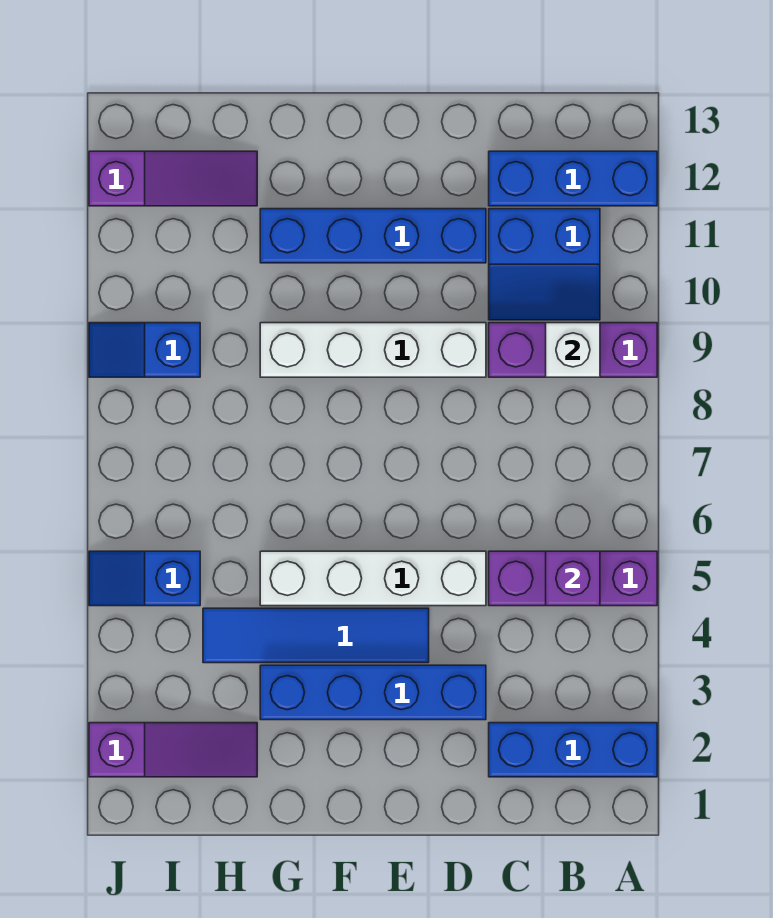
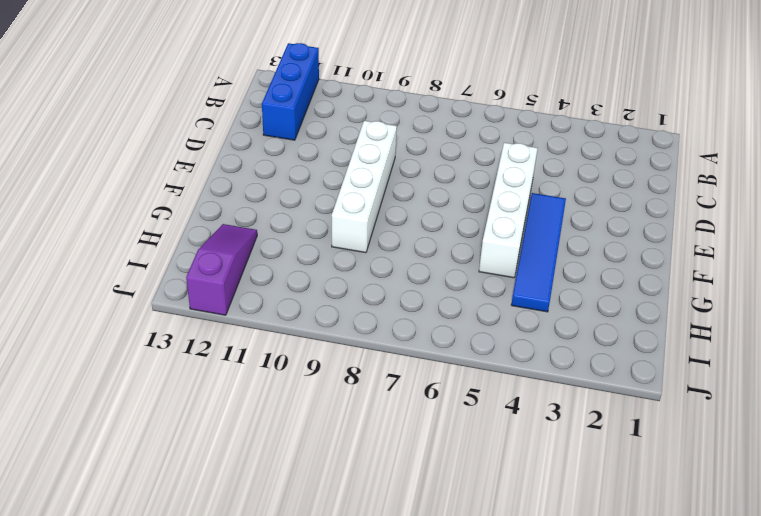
none -> blue 1x3 brick [489,723,657,777]
none -> purple 1x3 brick [489,551,657,606]
none -> purple 1x3 brick [489,323,657,377]

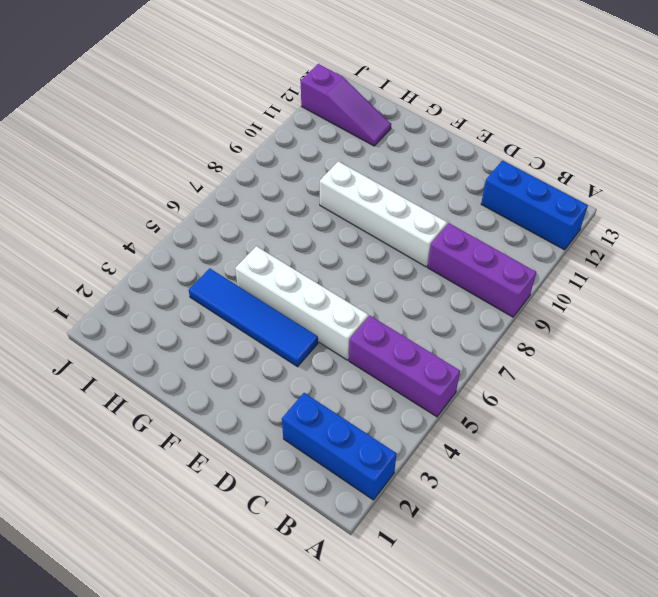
none -> blue 2x2 slope [489,209,600,320]
none -> blue 1x4 brick [260,665,486,720]
none -> blue 1x4 brick [260,209,486,263]

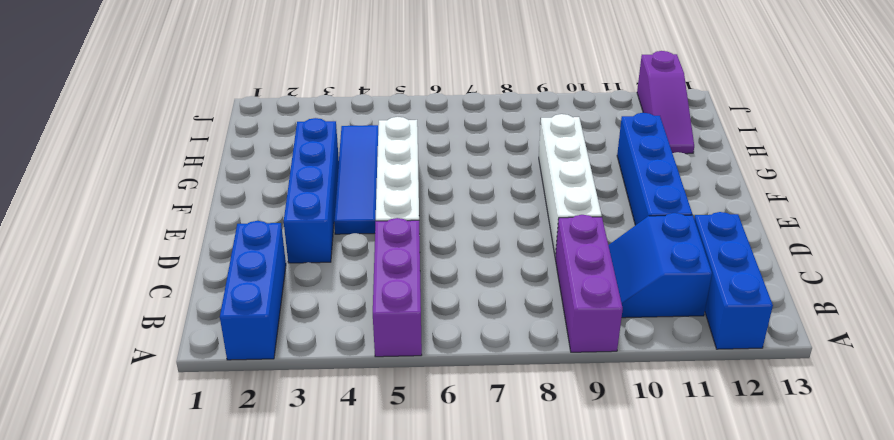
none -> purple 1x3 slope [89,723,257,777]
none -> blue 1x2 slope [89,551,200,606]
none -> blue 1x2 slope [89,323,200,377]

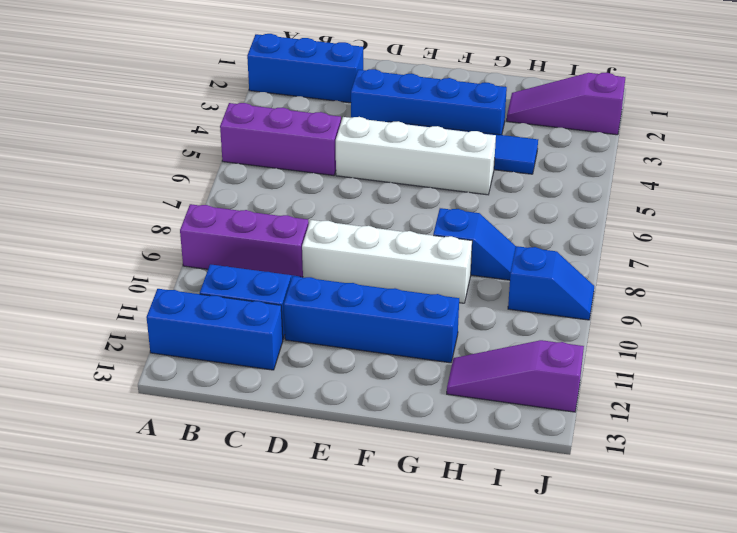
blue 1x2 slope [433,208,516,280] -> blue 1x2 slope moved to [89,551,200,606]
none -> purple 1x1 brick [546,551,600,606]
none -> white 1x1 brick [546,323,600,377]

